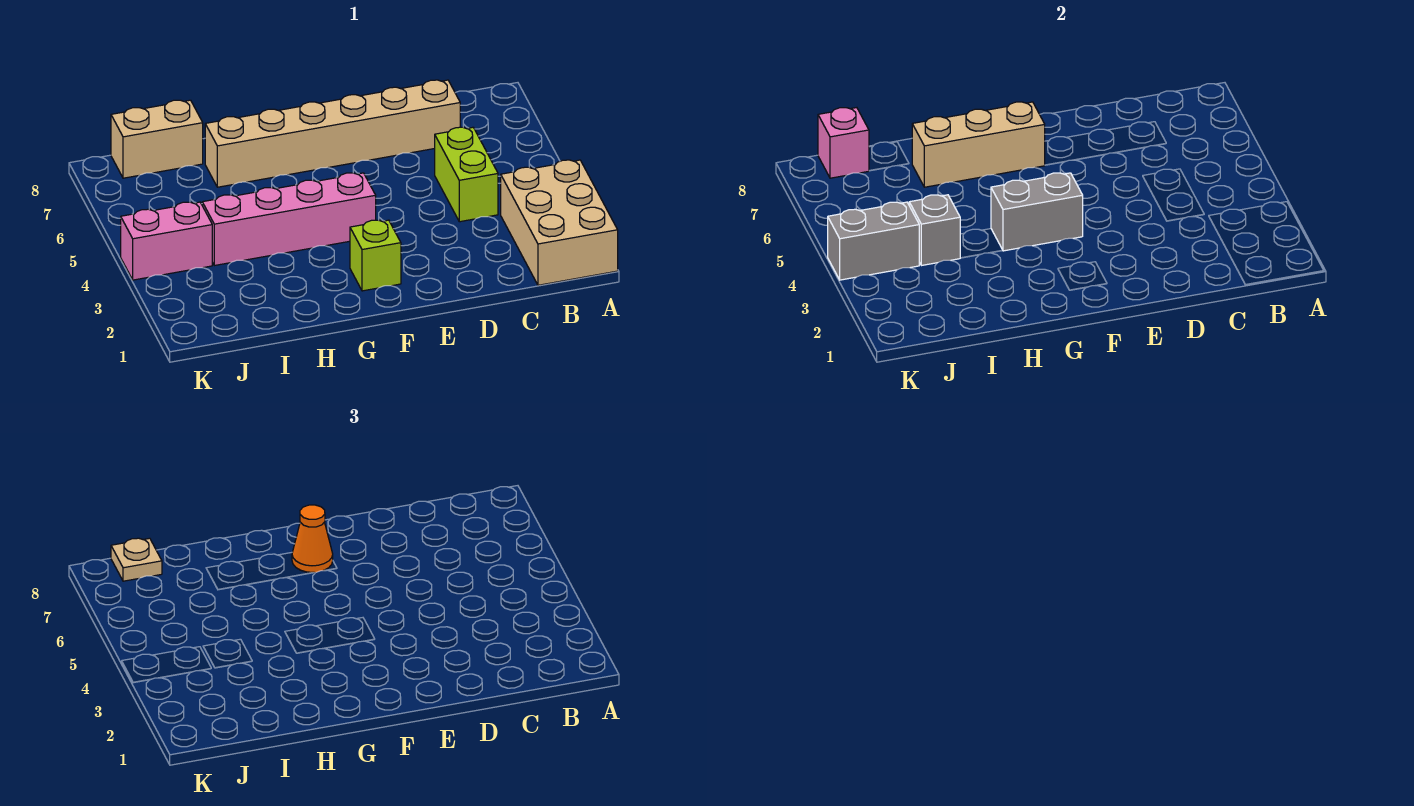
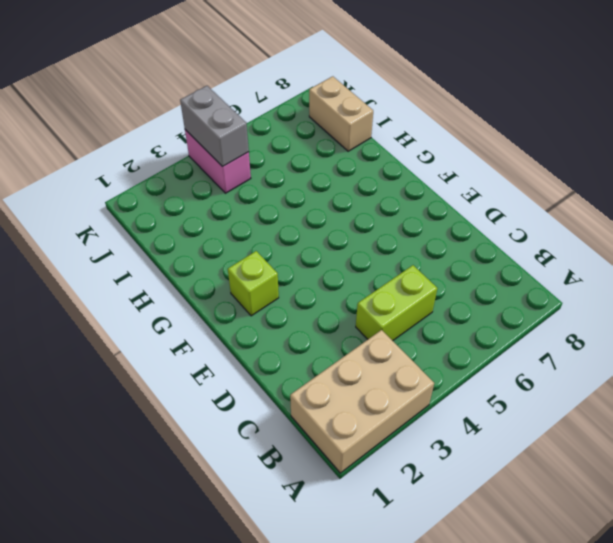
none -> tan 1x6 brick [205,80,460,187]
none -> pink 1x4 brick [202,173,376,266]
none -> grey 1x2 brick [991,173,1083,251]

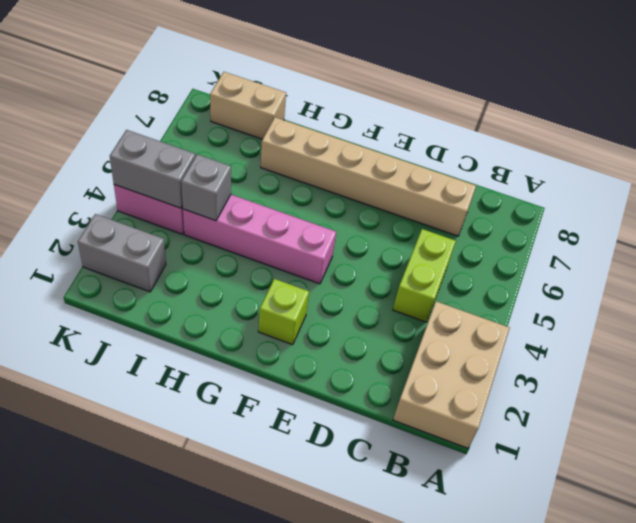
grey 1x2 brick [78,214,166,292] -> grey 1x2 brick moved to [991,173,1083,251]
none -> tan 1x3 brick [912,102,1045,187]
none -> pink 1x1 brick [818,108,869,178]
none -> orange 1x1 cone [292,505,333,573]

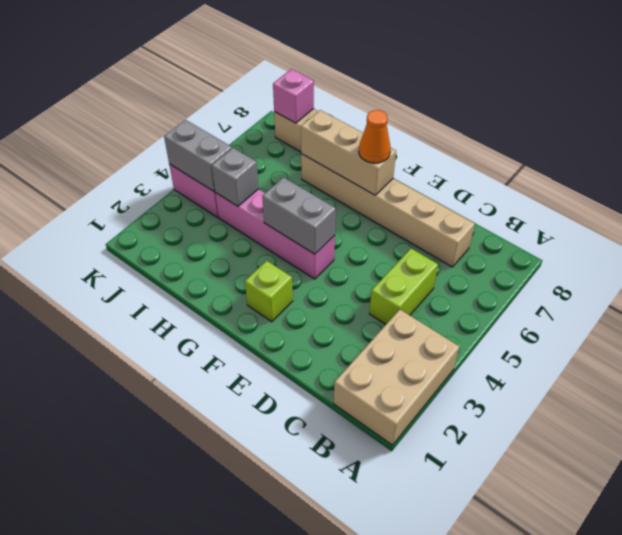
none -> tan 1x1 plate [111,538,162,581]

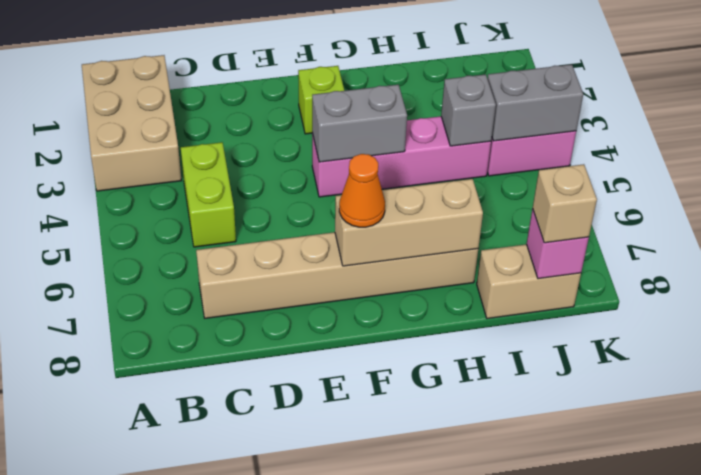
tan 1x1 brick [533,164,597,243] -> tan 1x1 plate [111,538,162,581]

